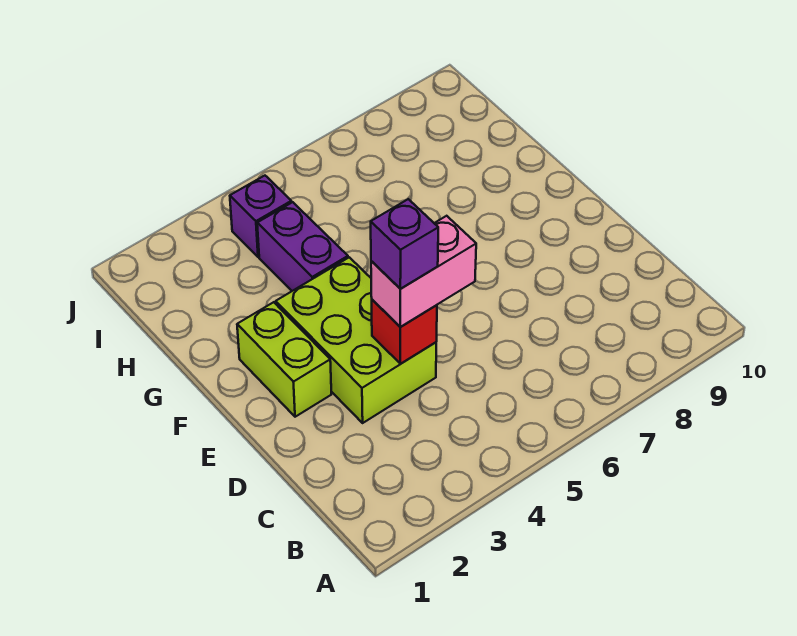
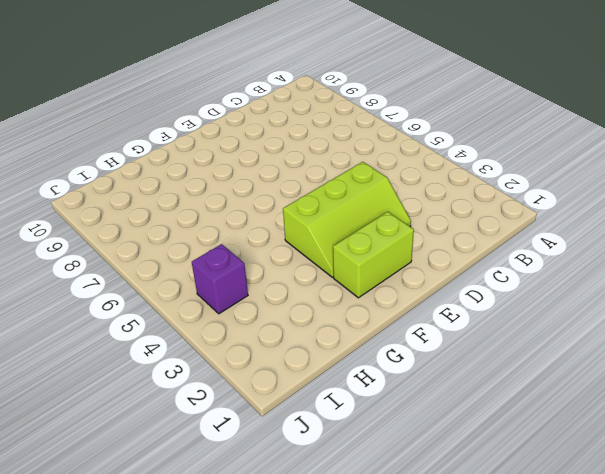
lime 2x3 slope [283,162,411,277] -> lime 2x3 brick [276,257,436,423]
none -> purple 1x2 brick [257,202,348,291]
none -> red 1x1 brick [372,300,437,364]

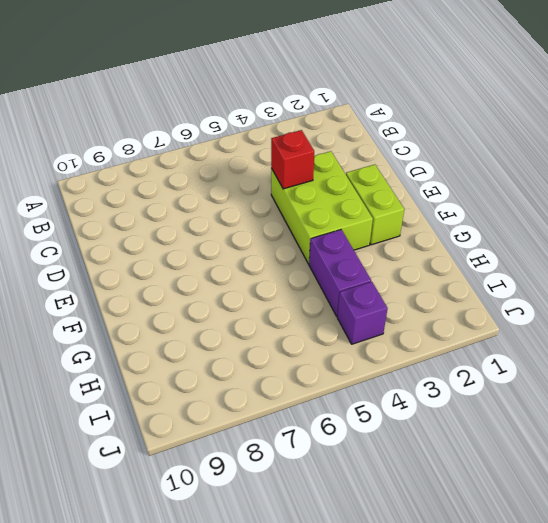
none -> pink 1x2 brick [371,216,476,327]
none -> purple 1x1 brick [371,199,438,289]

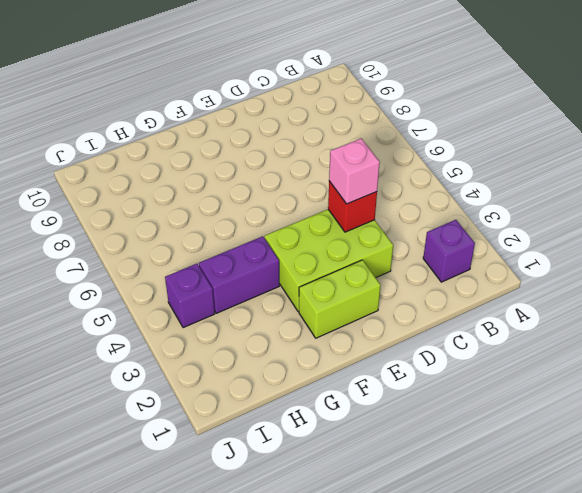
purple 1x1 brick [423,220,475,282] -> purple 1x1 brick moved to [371,199,438,289]
pink 1x1 brick [329,138,380,204] -> pink 1x2 brick [371,216,476,327]

